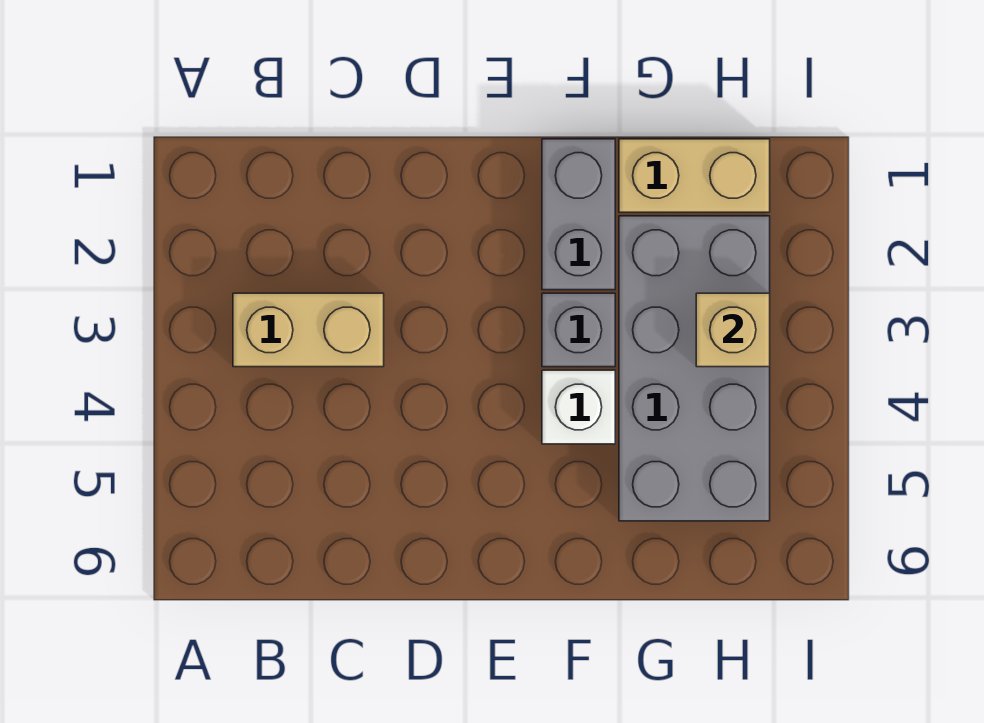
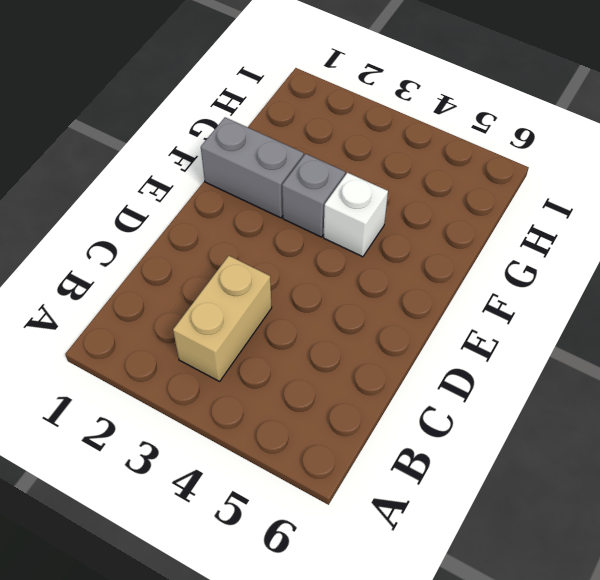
none -> tan 1x2 brick [619,139,770,212]
none -> grey 2x4 brick [619,216,770,521]

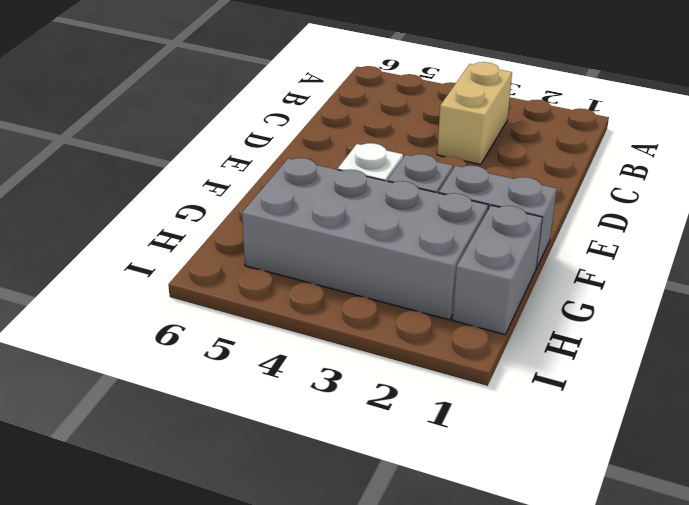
grey 1x2 brick [452,205,543,334] -> tan 1x2 brick [619,139,770,212]
none -> tan 1x1 brick [696,293,770,367]

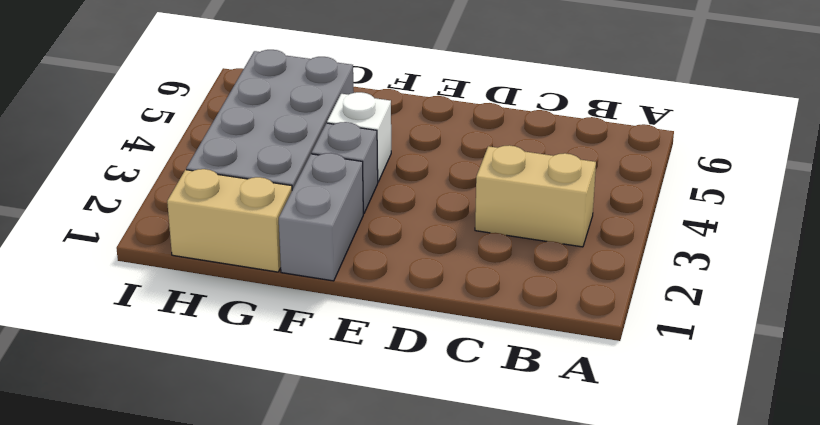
none -> tan 1x1 brick [696,293,770,367]

